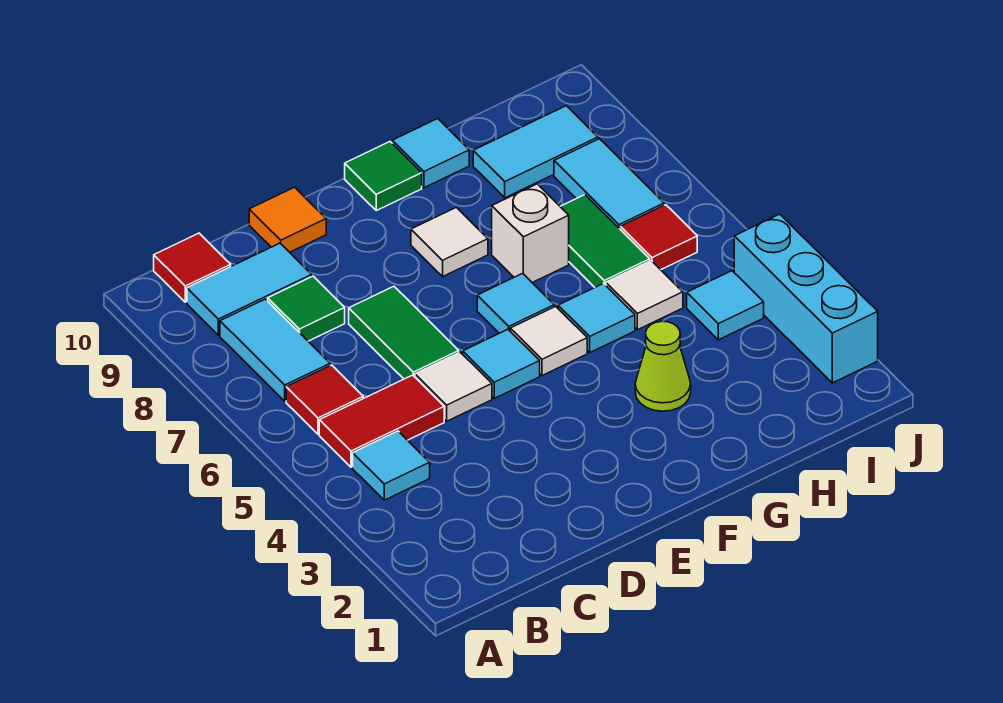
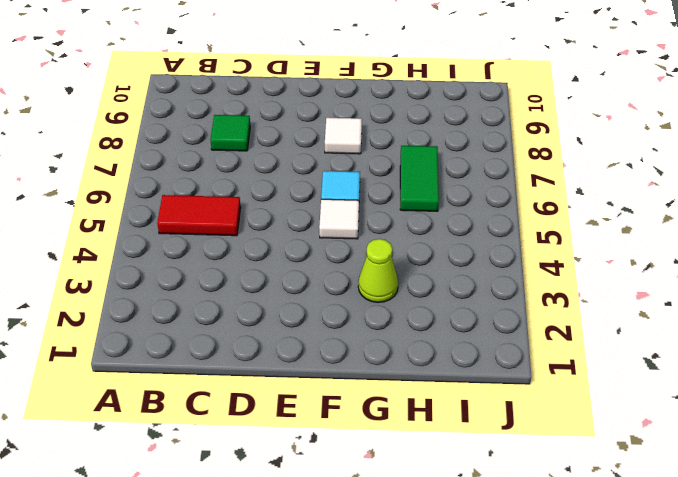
none -> cyan 1x1 tile [353,431,430,500]
none -> red 1x1 tile [286,365,363,434]
none -> cyan 1x2 tile [220,299,330,401]

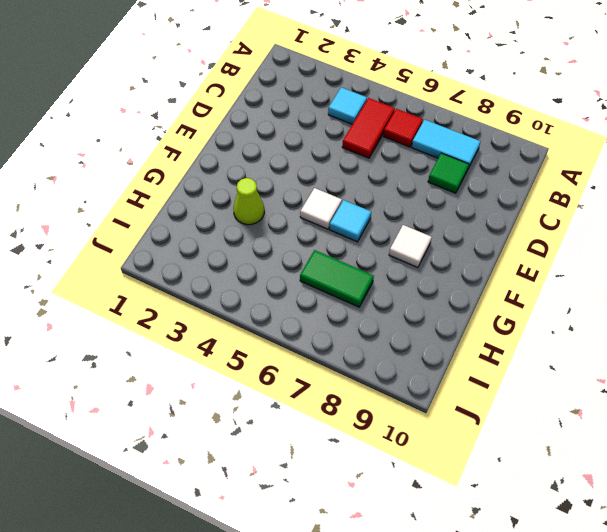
none -> cyan 1x2 tile [187,243,312,335]
none -> red 1x1 tile [154,233,231,302]
none -> white 1x1 tile [415,352,492,421]

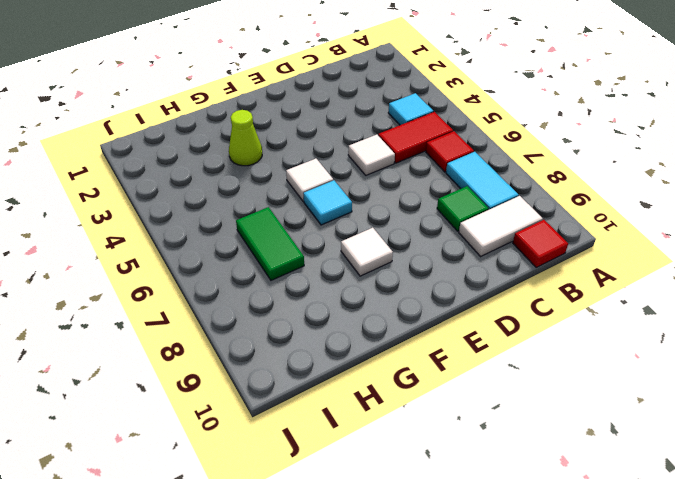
white 1x2 tile [459,196,543,256] -> cyan 1x2 tile [187,243,312,335]
none -> green 1x2 tile [349,286,459,379]
none -> orange 1x1 tile [249,187,326,252]
none -> cyan 1x1 tile [463,329,540,398]

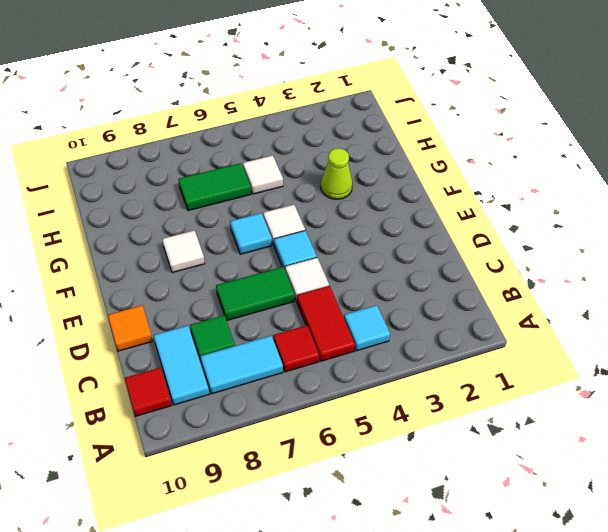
none -> green 1x1 tile [345,142,422,211]
none -> cyan 1x1 tile [558,284,635,352]
none -> white 1x1 brick [492,184,569,283]

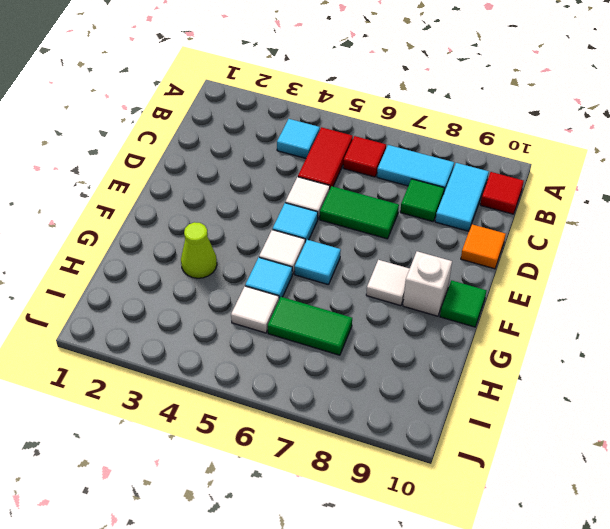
white 1x1 brick [403,251,452,316] -> white 1x1 brick moved to [492,184,569,283]
none -> cyan 1x1 tile [392,119,469,188]
none -> cyan 1x2 tile [473,106,598,198]
none -> cyan 1x1 tile [687,271,764,340]

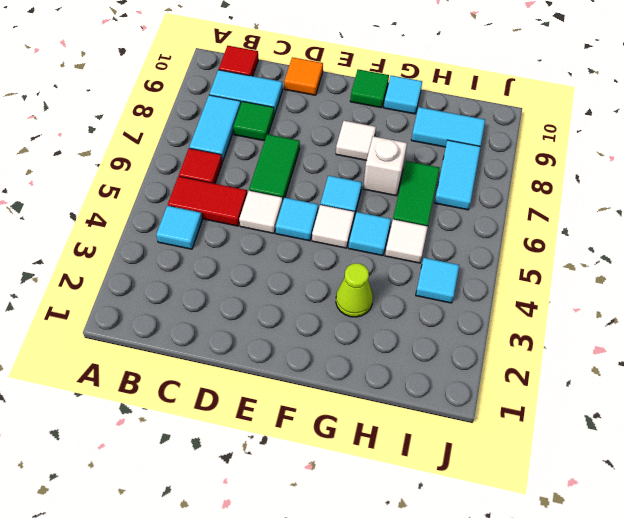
none -> red 1x1 tile [620,205,697,270]
none -> cyan 1x3 brick [734,214,878,383]

